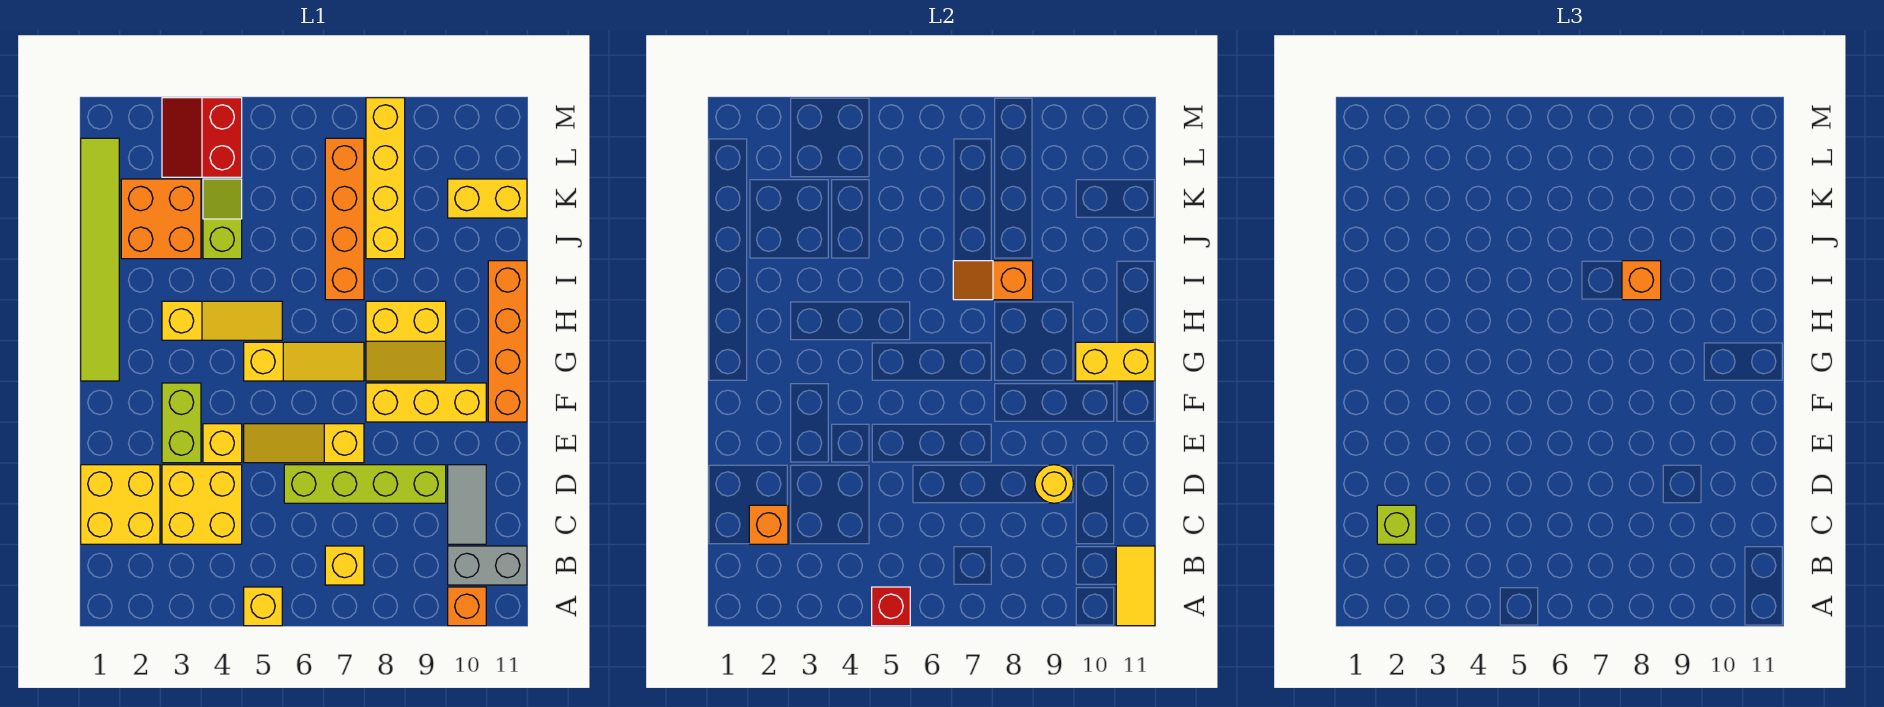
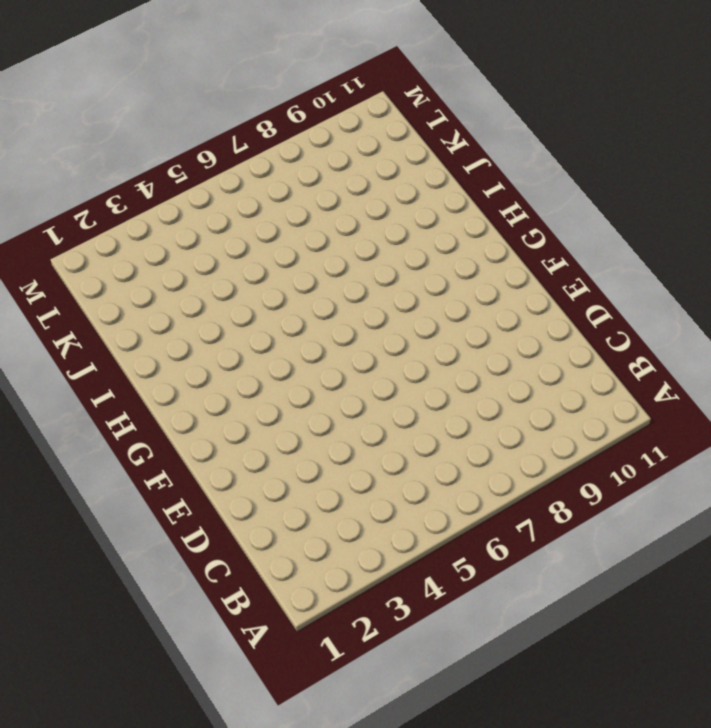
none -> yellow 1x1 brick [244,587,282,626]
none -> orange 1x1 brick [448,587,486,626]
none -> yellow 1x1 brick [325,546,364,585]
none -> grey 1x2 brick [448,546,527,585]

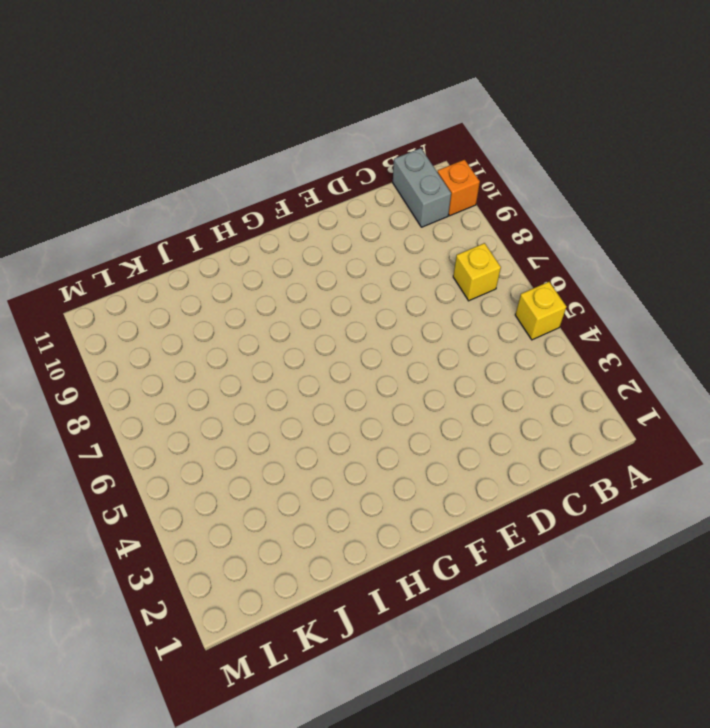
none -> yellow 2x2 brick [81,465,160,544]
none -> yellow 2x2 brick [162,465,242,544]
none -> grey 1x2 tile [448,465,486,544]
none -> lime 1x4 brick [284,465,446,503]

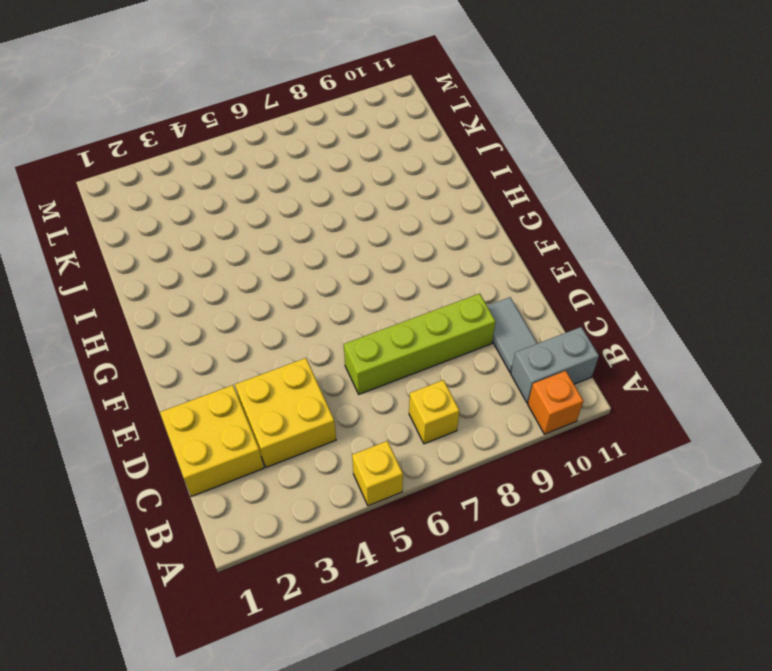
none -> lime 1x2 brick [162,383,201,463]
none -> yellow 1x1 brick [203,424,242,463]
none -> yellow 1x3 slope [244,424,364,463]
none -> yellow 1x3 brick [366,383,486,422]

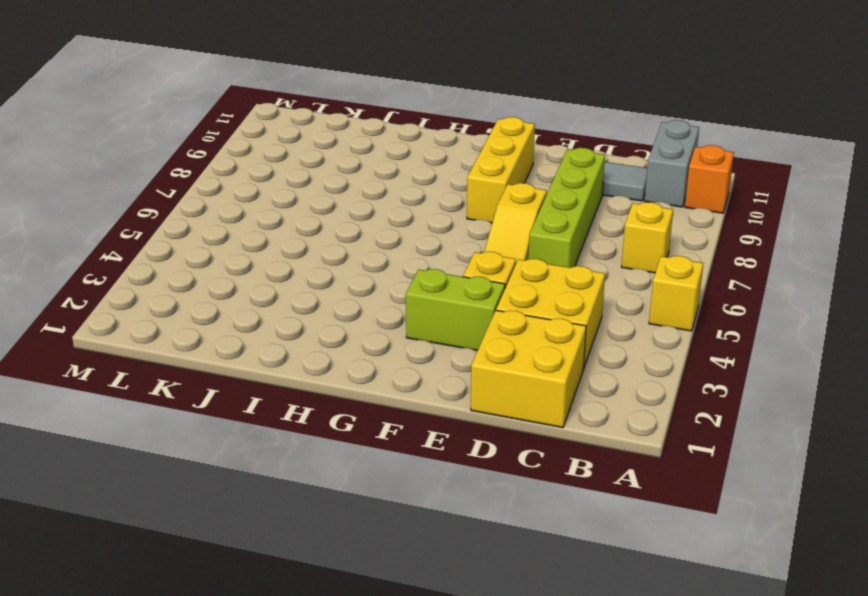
none -> orange 1x4 brick [488,261,527,422]
none -> lime 1x6 tile [81,138,119,381]
none -> yellow 1x3 slope [244,342,364,381]
none -> yellow 2x2 slope [366,301,446,381]

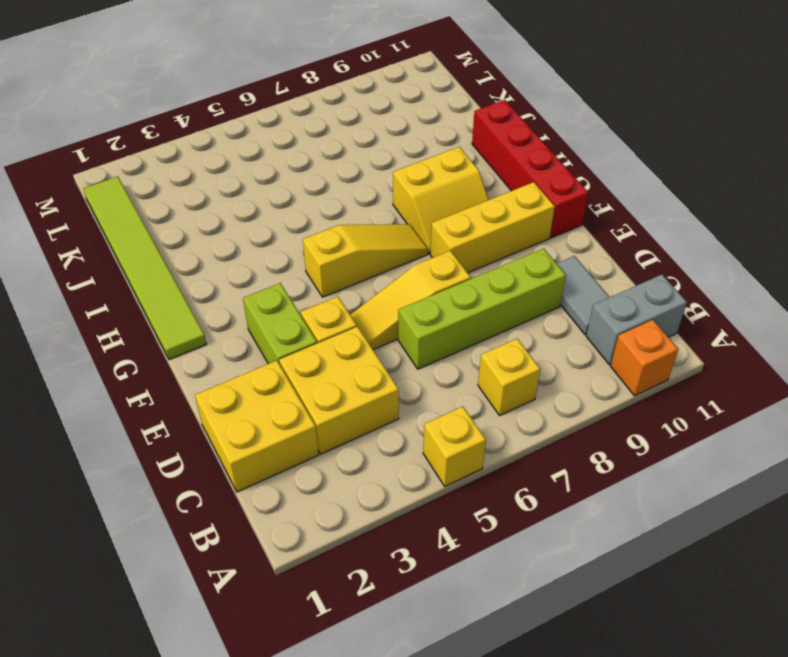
red 1x4 brick [472,100,588,238] -> orange 1x4 brick [488,261,527,422]
none -> yellow 1x3 slope [162,301,282,340]
none -> orange 1x4 brick [325,138,364,300]
none -> orange 2x2 brick [121,179,201,259]
none -> lime 1x2 slope [203,179,242,259]

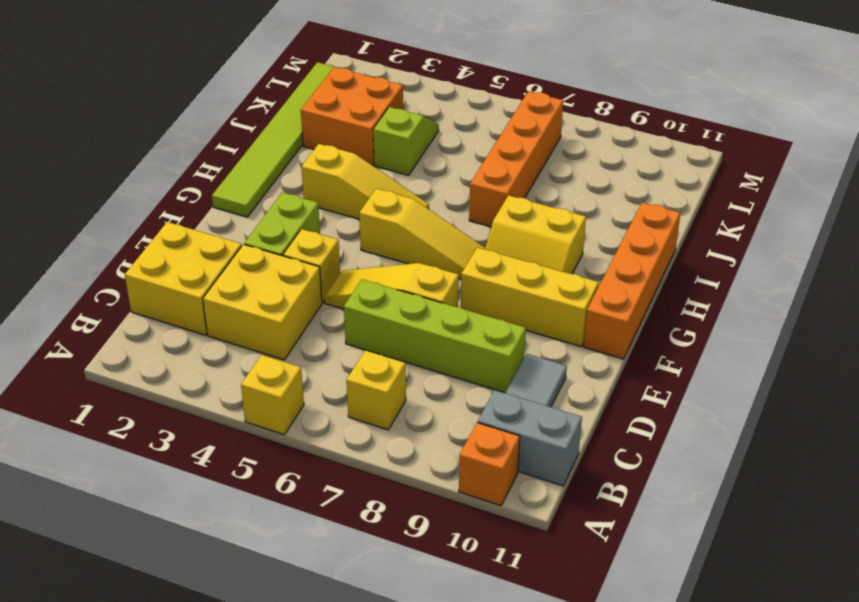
none -> yellow 1x4 brick [366,98,405,259]
none -> yellow 1x2 brick [448,179,527,218]
none -> red 2x2 slope [162,98,242,177]
none -> red 1x1 brick [872,587,910,626]

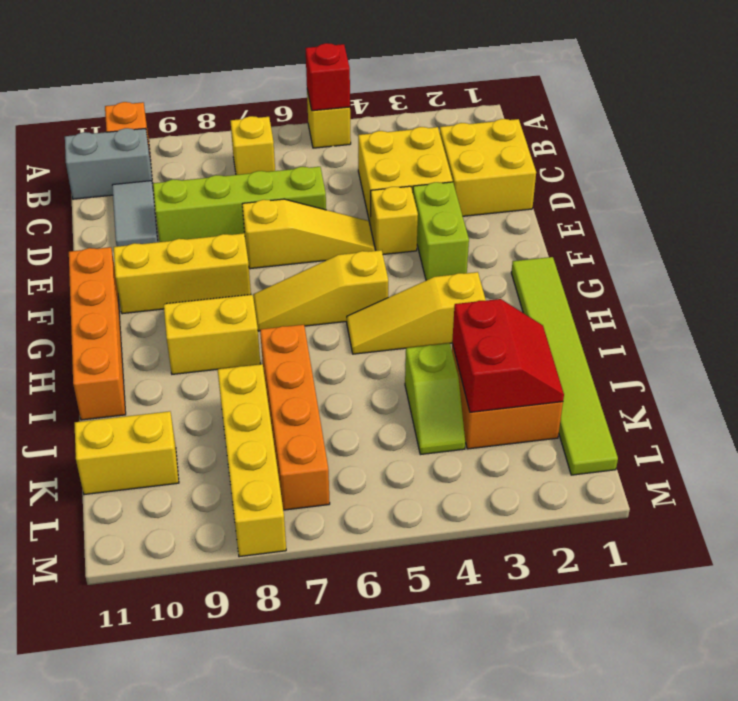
red 2x2 slope [452,299,564,412] -> red 2x2 slope moved to [162,98,242,177]
none -> yellow 1x2 tile [1116,546,1155,626]
none -> orange 1x1 brick [749,505,788,544]
none -> yellow 1x1 round brick [1035,465,1073,503]
none -> yellow 1x2 brick [1076,342,1155,381]

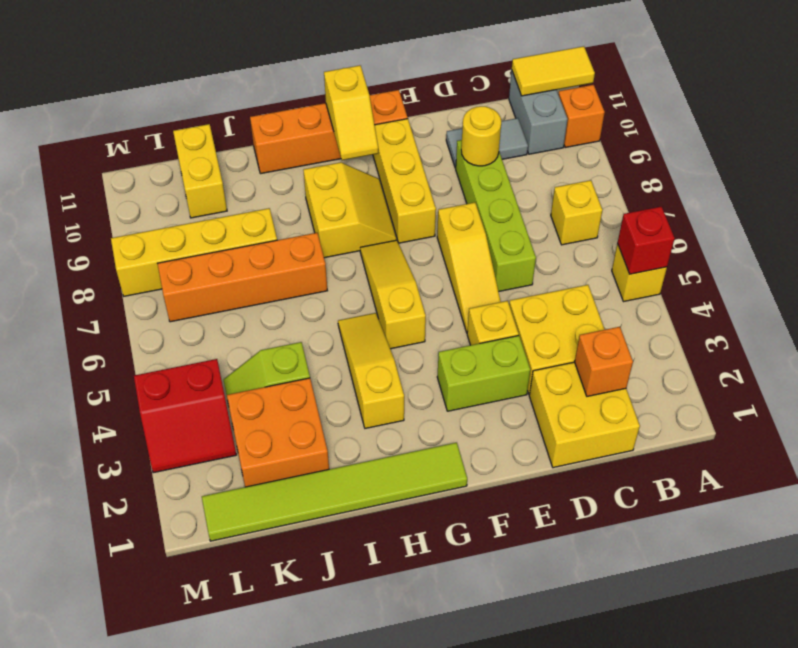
yellow 1x2 slope [324,65,378,160] -> yellow 1x2 brick [1076,342,1155,381]
none -> orange 1x2 slope [953,261,1033,300]
none -> lime 1x1 brick [1377,505,1416,544]
none -> orange 1x1 brick [1622,261,1661,300]

